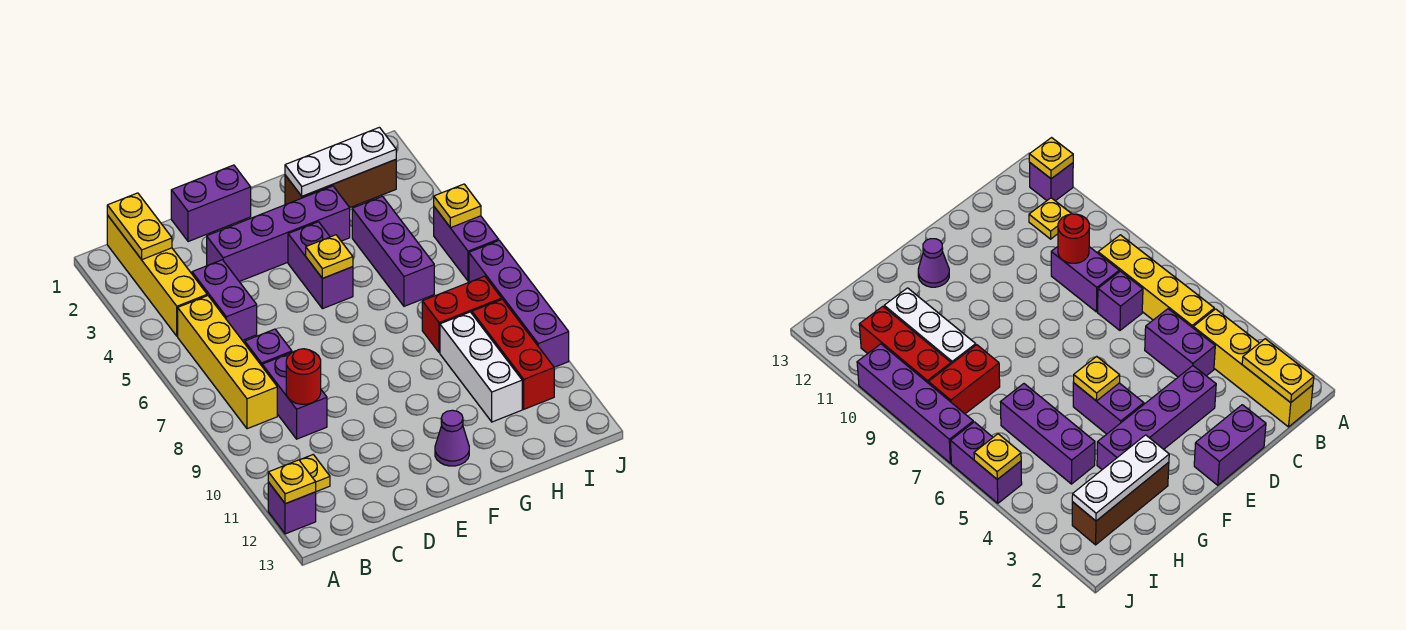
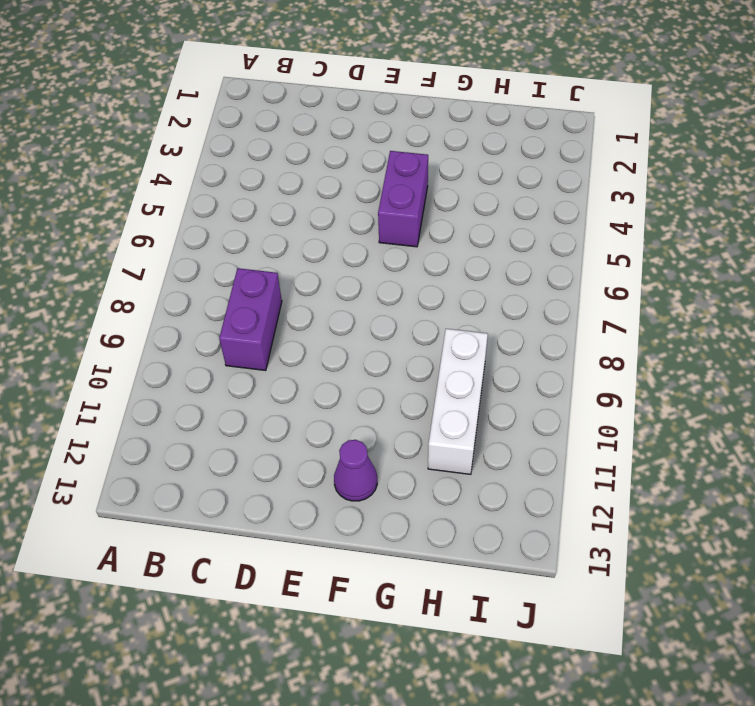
none -> purple 1x1 brick [268,482,316,534]
none -> yellow 1x4 brick [107,215,207,336]
none -> yellow 1x4 brick [178,296,277,429]

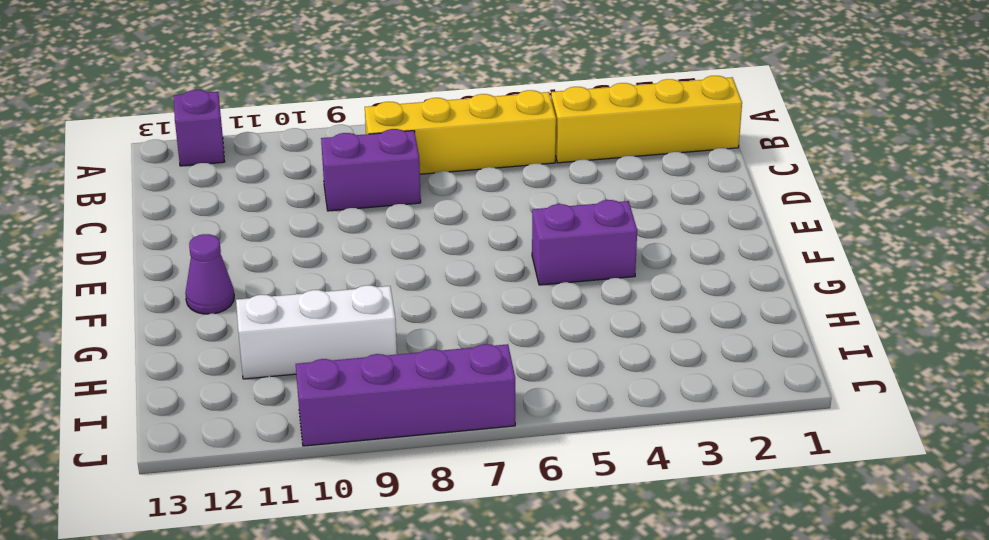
none -> yellow 1x1 plate [299,455,330,492]
none -> purple 1x2 brick [192,260,257,340]
none -> purple 1x1 brick [245,329,292,366]

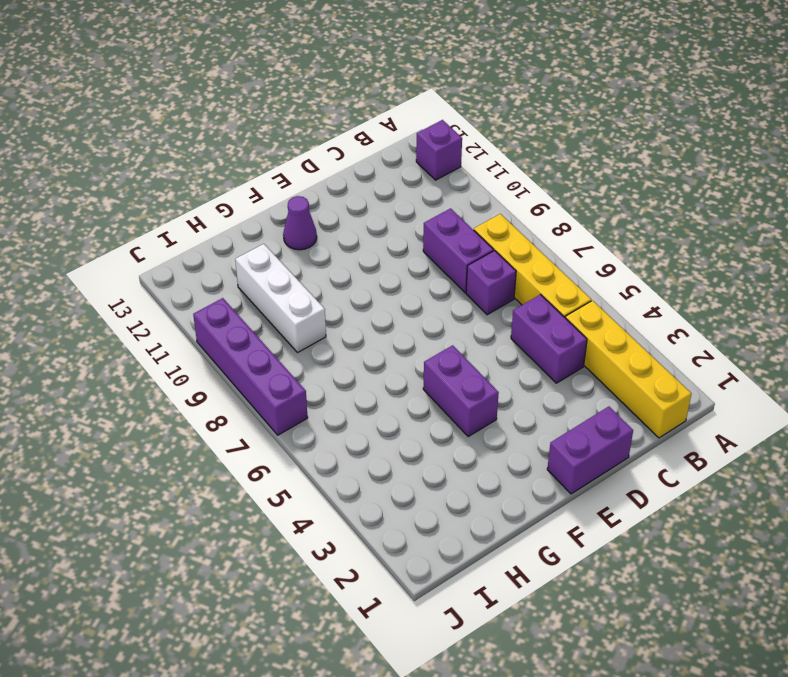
none -> yellow 1x1 plate [299,455,330,492]
none -> purple 1x4 brick [207,186,350,282]
none -> brown 1x3 brick [285,160,396,208]

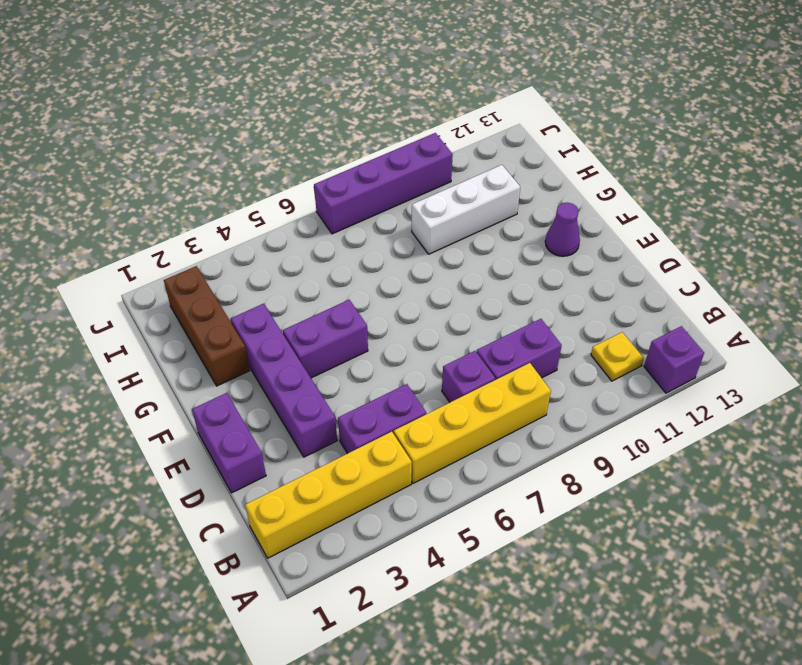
none -> purple 1x3 brick [352,196,434,306]
none -> red 1x2 brick [422,276,502,353]
none -> red 1x3 brick [472,299,554,409]

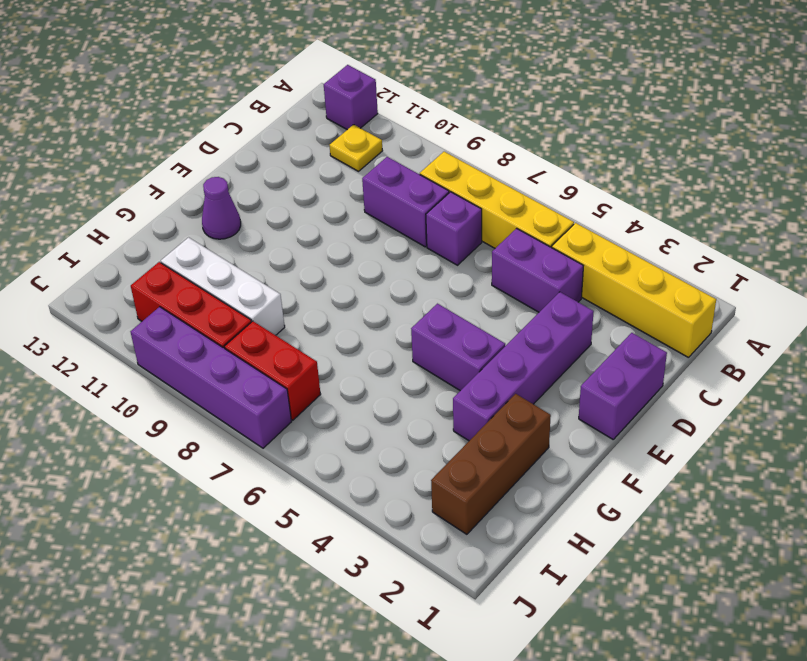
red 1x2 brick [224,321,321,420] -> red 1x2 brick turned to [422,276,502,353]
none -> purple 1x3 brick [352,196,434,306]
none -> purple 1x2 brick [434,207,499,281]
none -> yellow 1x1 plate [268,460,316,504]

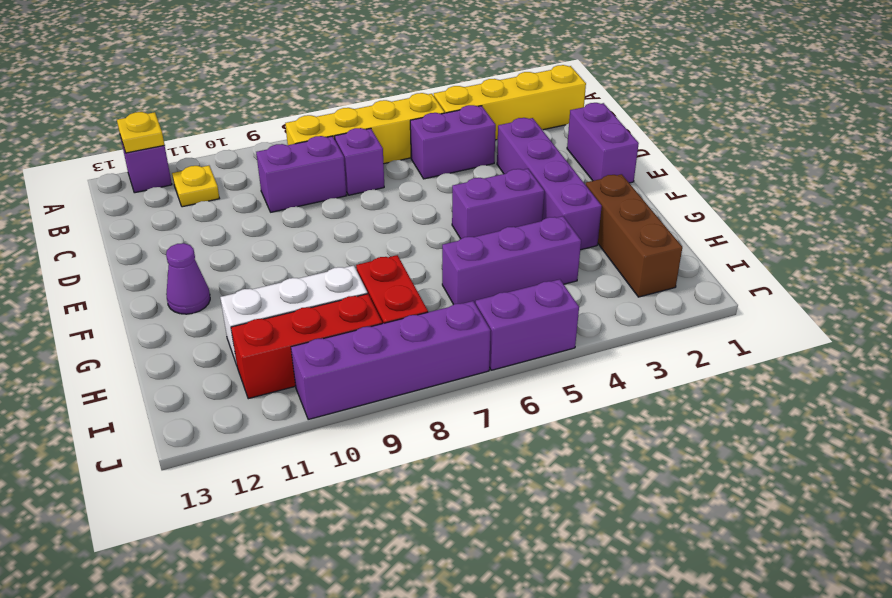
none -> yellow 1x2 plate [107,193,172,260]
none -> red 1x1 round brick [286,349,321,404]
none -> yellow 1x1 plate [306,235,353,278]

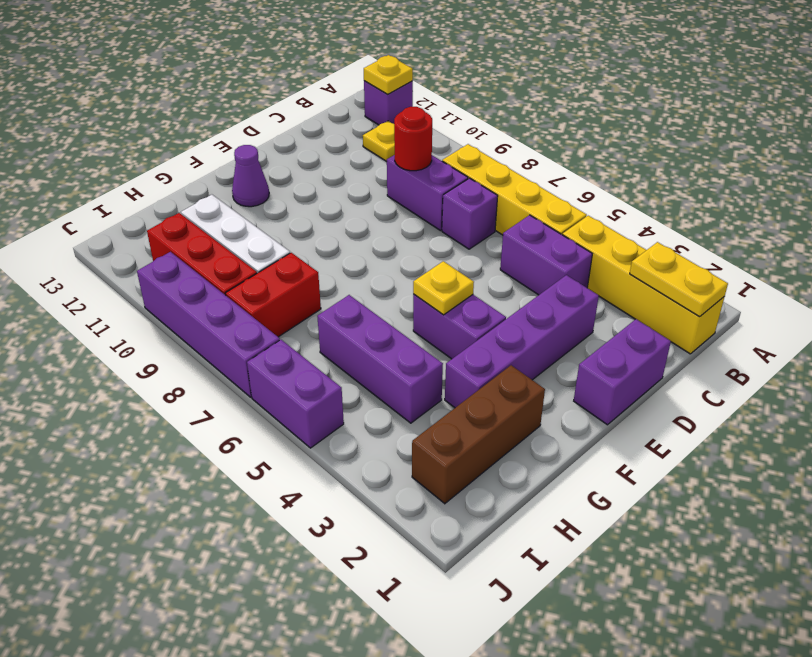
none -> white 1x3 plate [285,127,396,196]
none -> yellow 1x1 plate [434,184,481,228]

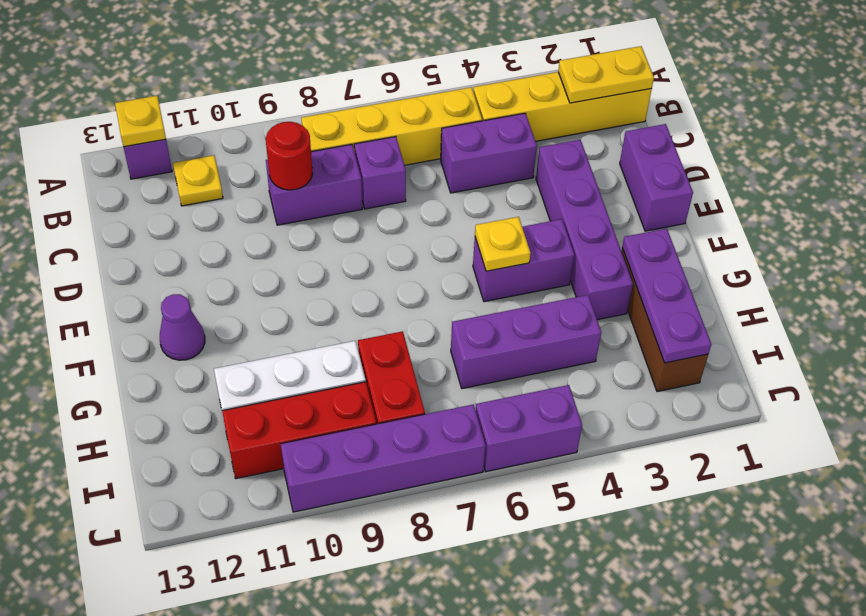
purple 1x3 plate [622,229,711,363] -> white 1x3 plate [285,127,396,196]
none -> yellow 1x1 plate [434,184,481,228]

